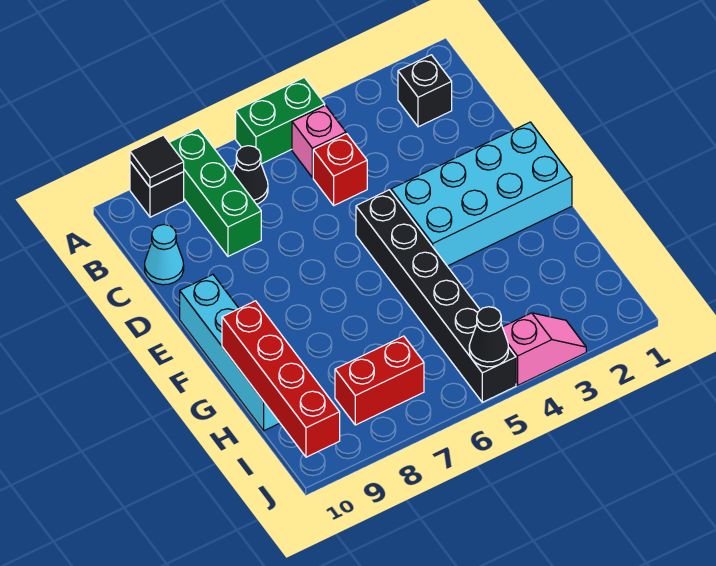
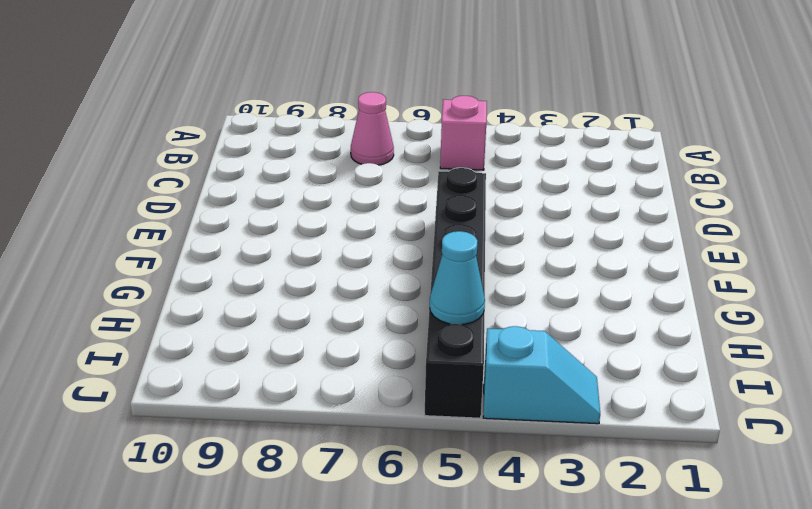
pink 1x1 cone [351,92,394,165] -> black 1x1 cone [233,146,268,204]
cyan 1x1 cone [430,231,485,324] -> cyan 1x1 cone moved to [145,225,184,285]
cyan 1x2 slope [483,326,600,424] -> pink 1x2 slope [503,313,586,385]
none -> green 1x2 brick [236,77,325,164]
none -> green 1x3 brick [169,128,261,256]
none -> black 1x1 brick [130,162,184,217]

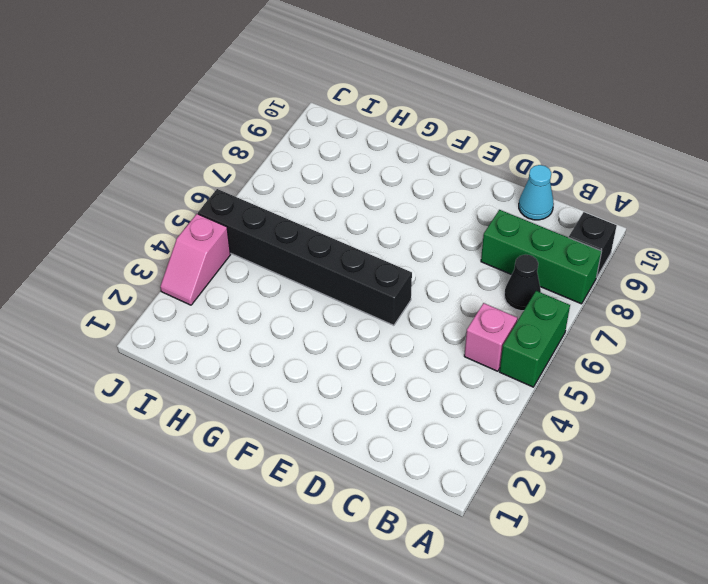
none -> black 1x1 brick [398,55,452,127]
none -> red 1x1 brick [313,134,367,205]
none -> cyan 2x4 brick [391,122,572,266]

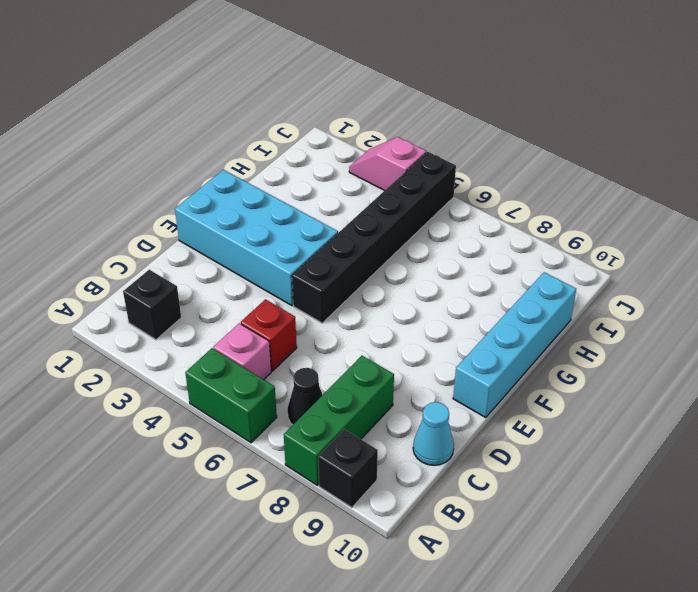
none -> red 1x2 brick [335,336,424,425]
none -> black 1x1 tile [130,135,184,188]
none -> red 1x4 brick [222,301,340,457]

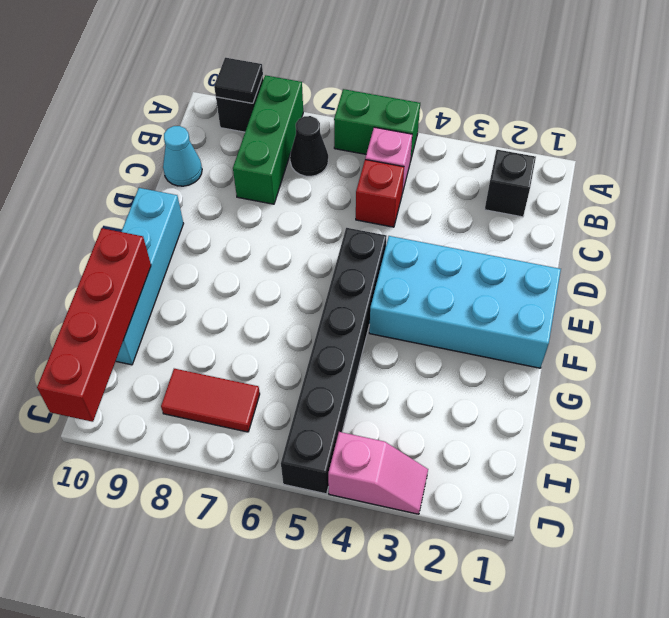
red 1x2 tile [161,369,260,432] -> red 1x2 brick [335,336,424,425]
none -> black 1x1 cone [469,307,508,367]

